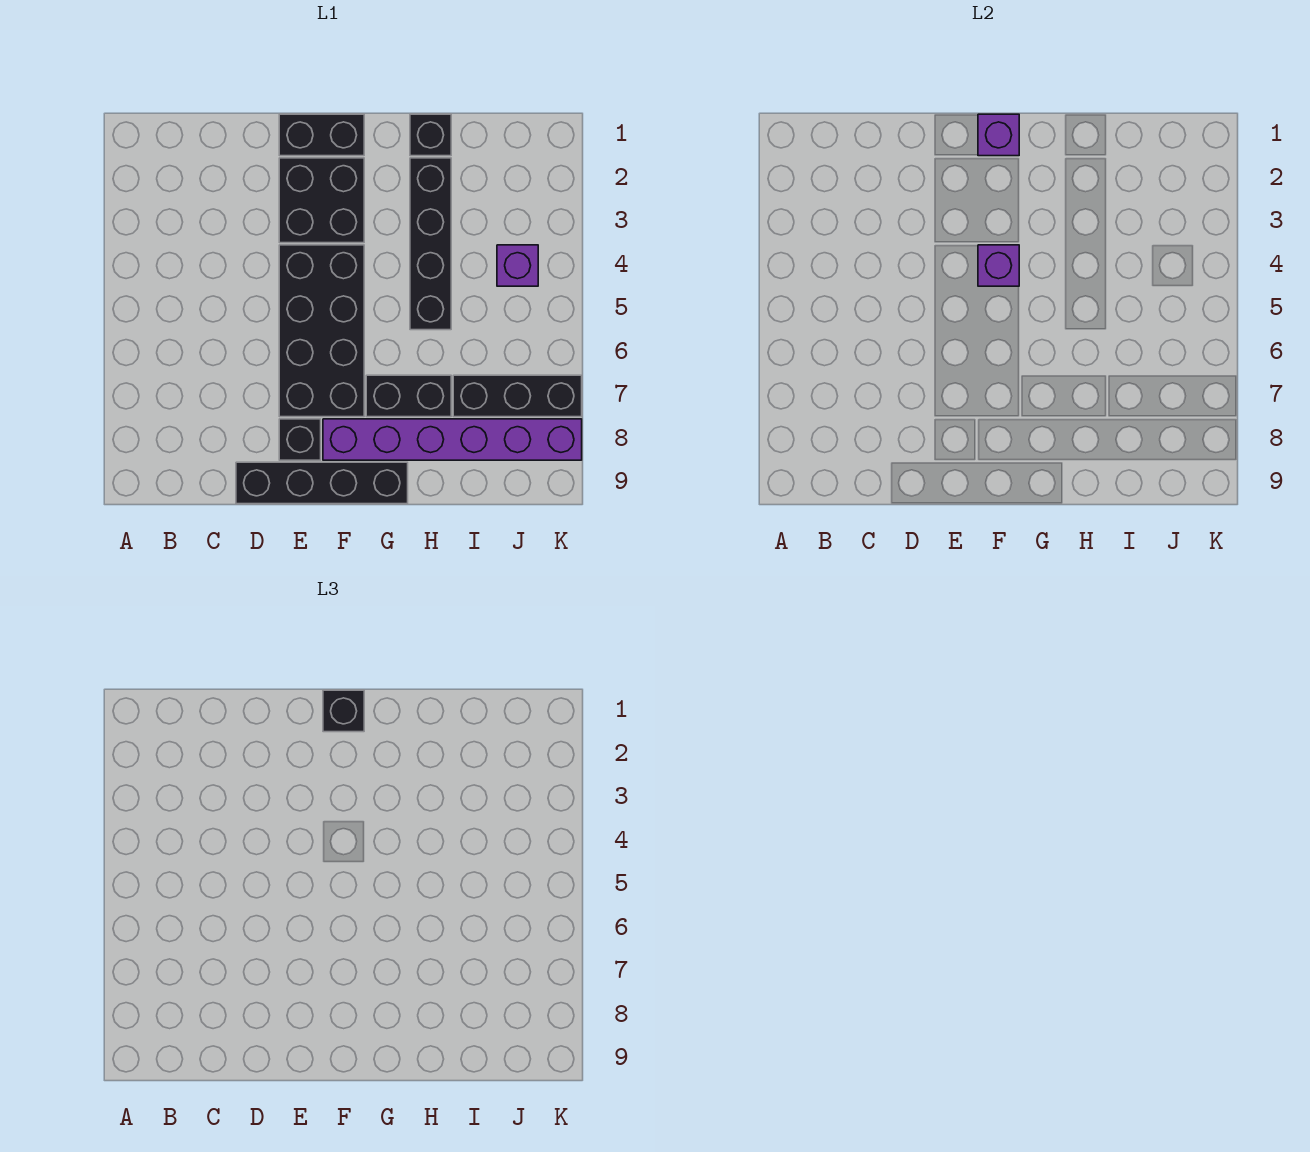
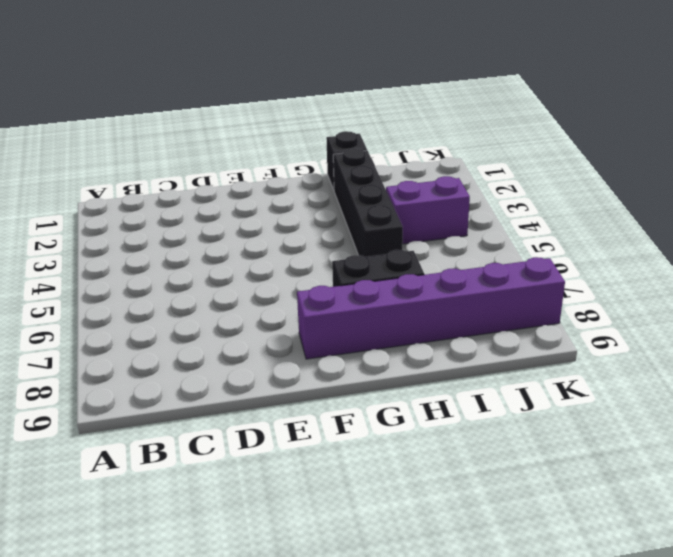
purple 1x2 brick [386,176,470,244] -> purple 1x1 brick [497,245,538,286]
none -> black 1x4 brick [236,462,408,504]
none -> black 1x2 brick [279,114,364,156]
none -> black 2x2 brick [279,158,364,243]

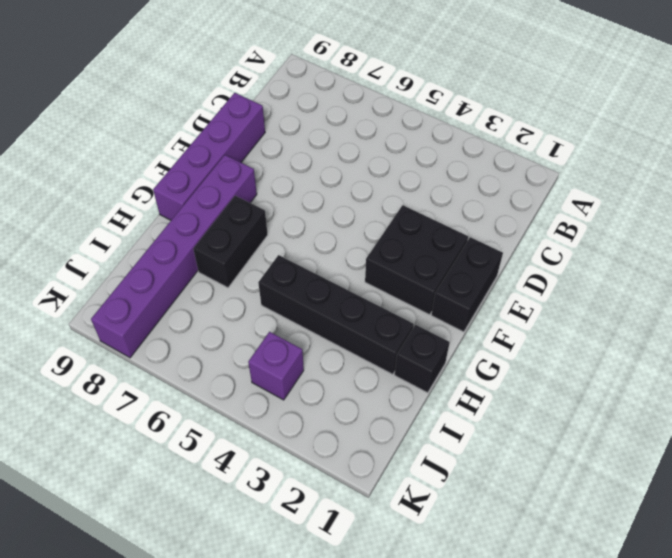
purple 1x4 brick [153,93,265,220] -> black 1x4 brick [236,462,408,504]
none -> black 2x4 brick [279,245,364,417]
none -> black 1x1 brick [279,419,321,460]
none -> black 1x3 brick [453,375,582,417]

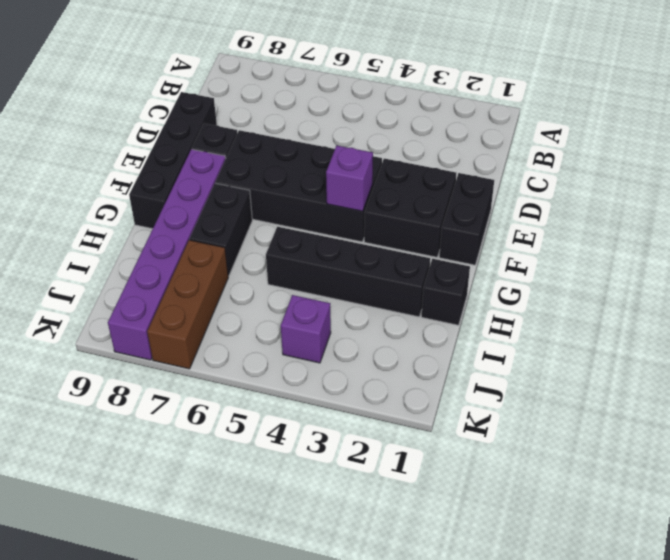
brown 1x3 brick [147,240,228,369] -> black 1x3 brick [453,375,582,417]
none -> purple 1x1 brick [978,114,1019,156]
none -> black 1x1 brick [323,690,364,732]

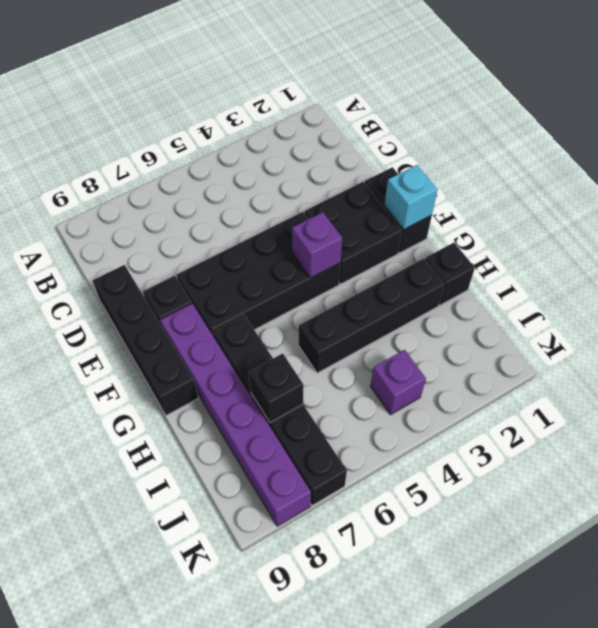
cyan 1x1 brick [384,165,438,229] -> purple 1x1 brick [978,114,1019,156]
black 1x1 brick [248,353,303,422] -> black 1x1 brick moved to [323,690,364,732]

